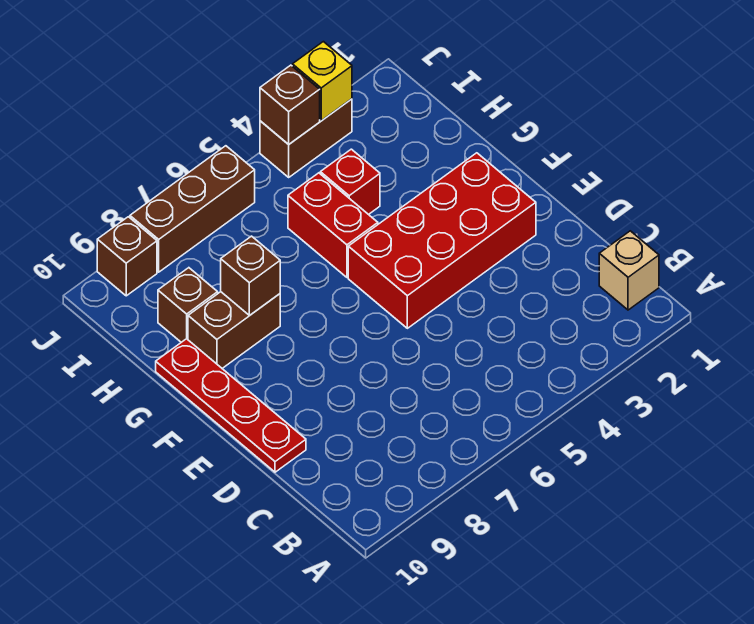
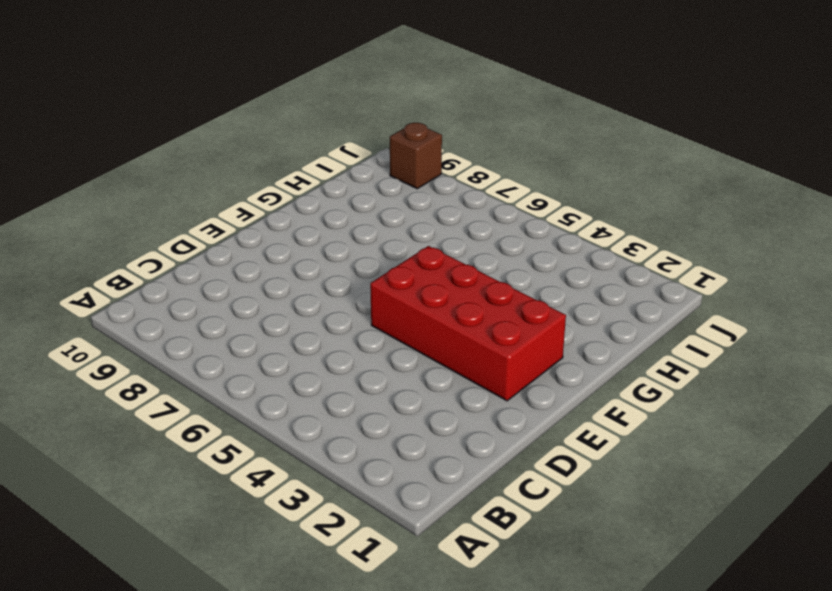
none -> tan 1x1 brick [599,231,659,310]
none -> red 1x4 plate [156,339,306,472]
none -> red 1x2 brick [288,173,378,277]

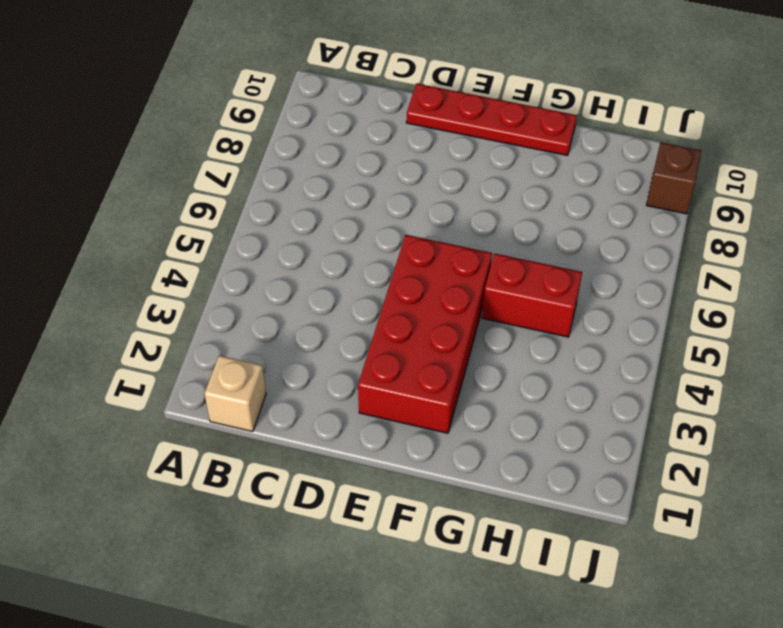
none -> brown 1x2 brick [188,292,280,368]
none -> red 1x1 brick [320,149,380,215]
none -> brown 1x1 brick [158,268,218,342]

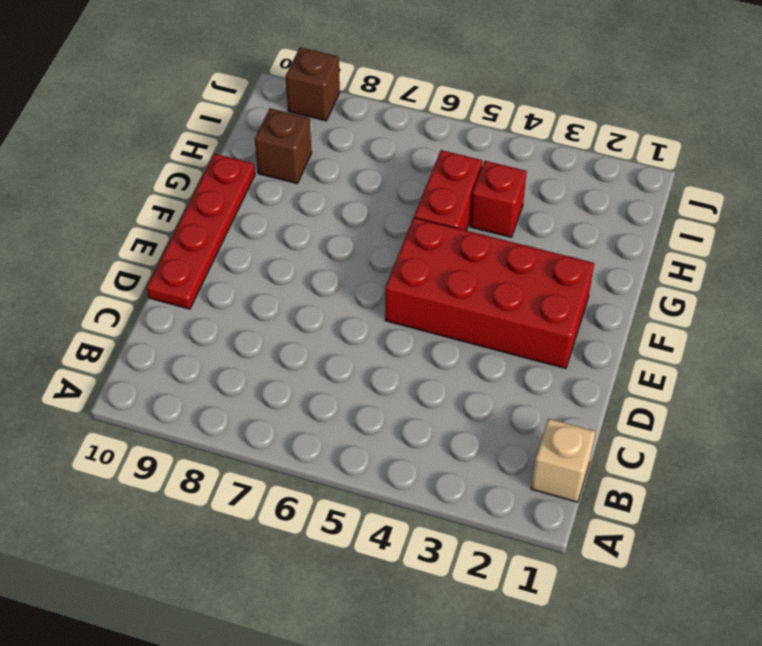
none -> brown 1x2 brick [188,292,280,368]
none -> brown 1x2 brick [260,99,352,177]
none -> brown 1x3 brick [130,146,255,272]

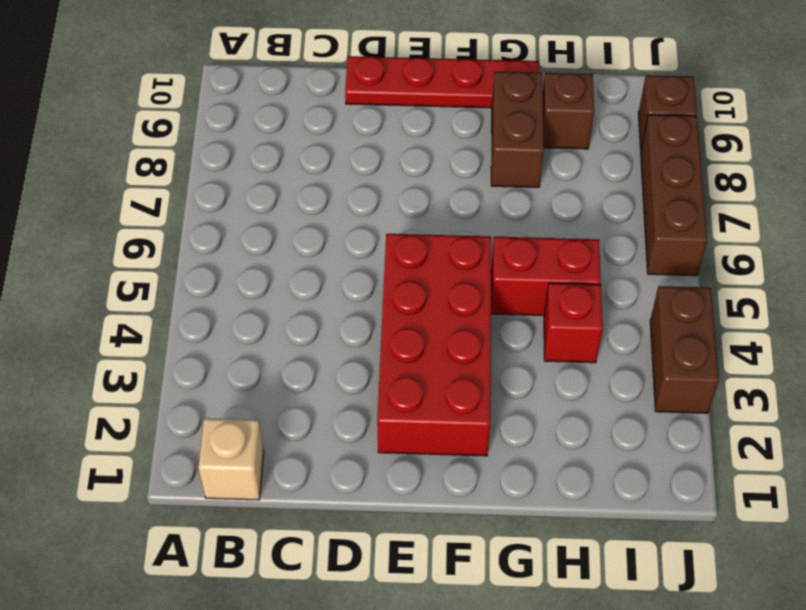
none -> brown 1x1 brick [221,236,280,315]
none -> yellow 1x1 brick [292,42,352,121]
none -> brown 1x1 brick [260,65,320,144]

